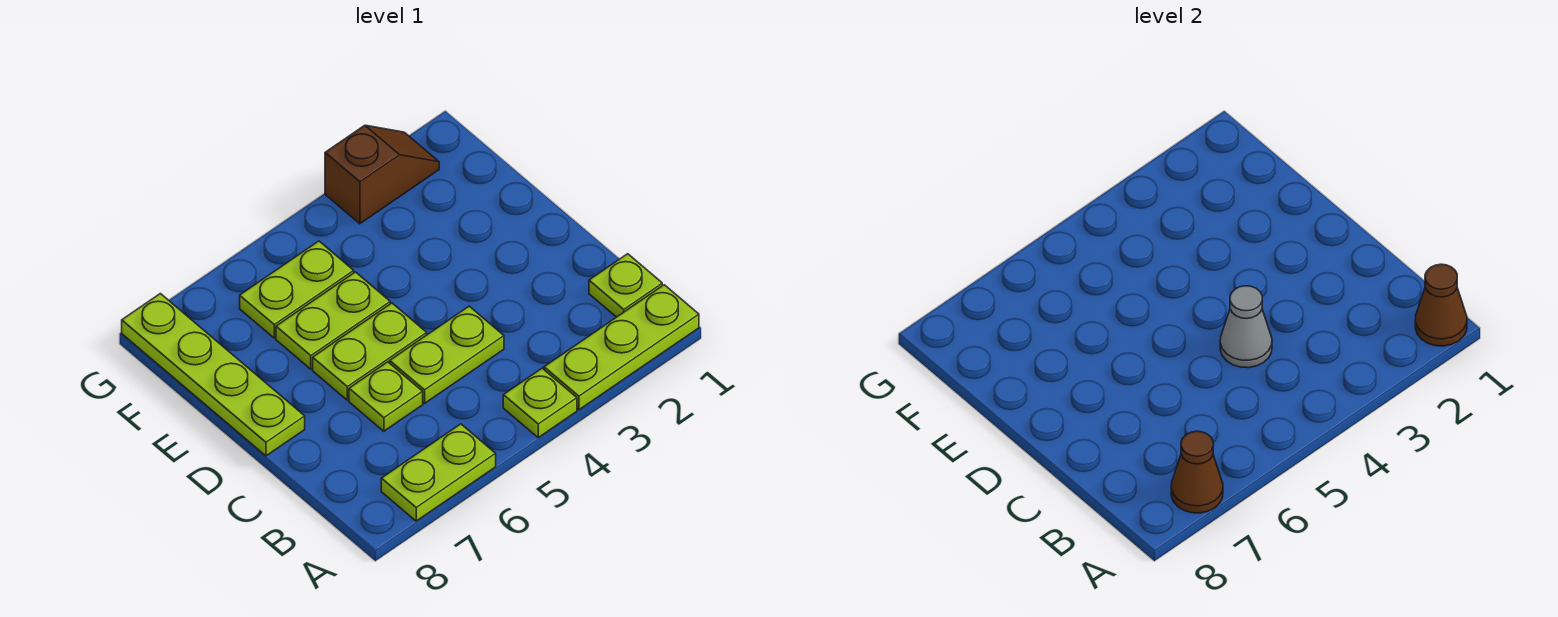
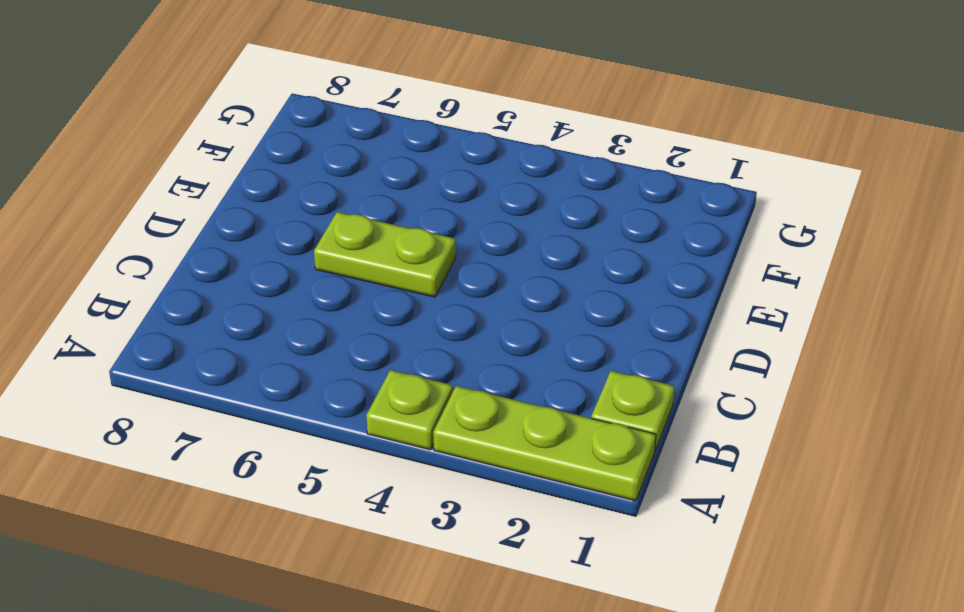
none -> lime 1x2 plate [381,424,496,521]
none -> lime 1x2 plate [390,306,504,403]
none -> lime 1x1 plate [349,362,423,431]

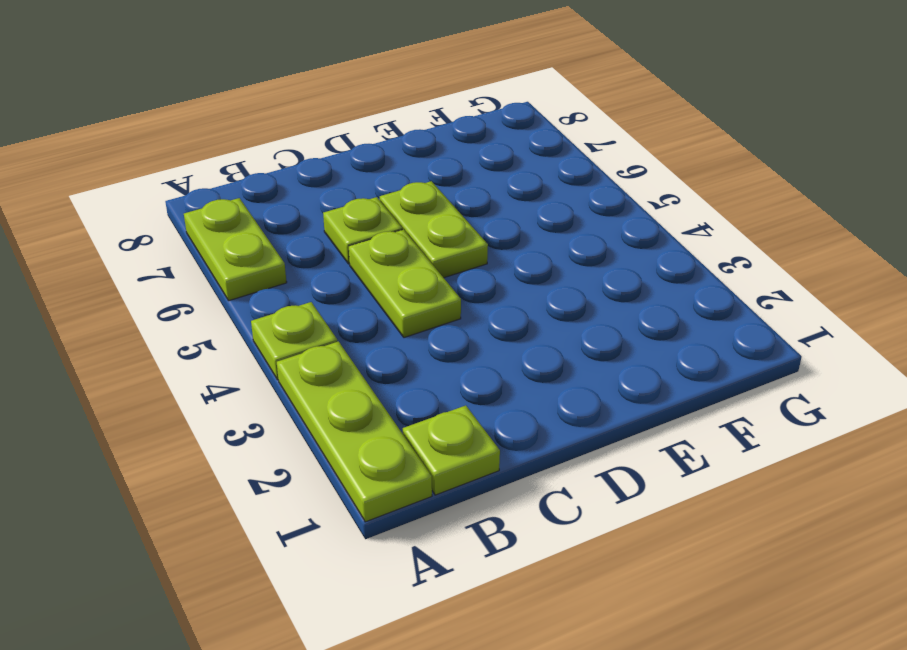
none -> lime 1x4 plate [122,294,305,456]
none -> lime 1x2 plate [276,272,390,369]
none -> lime 1x2 plate [240,241,354,338]

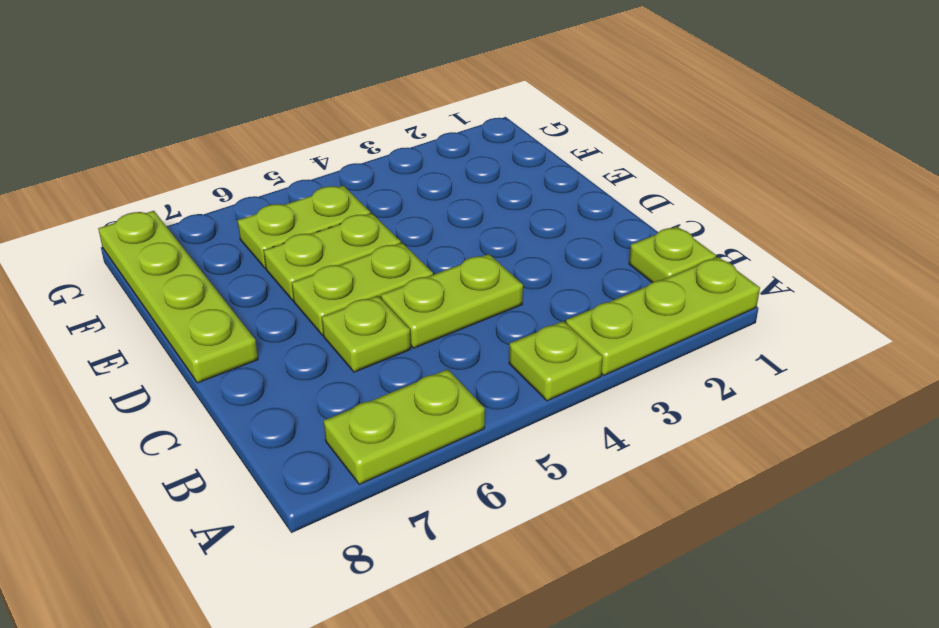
none -> brown 1x2 slope [325,125,439,224]
none -> brown 1x1 cone [1415,264,1467,346]
none -> brown 1x1 cone [1171,431,1223,513]

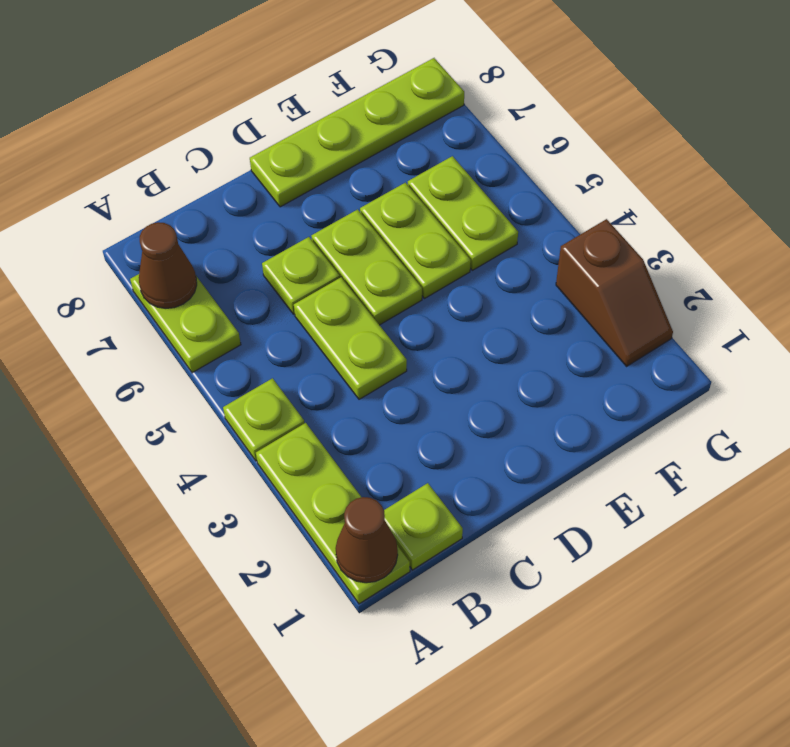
none -> grey 1x1 cone [1220,286,1272,368]

